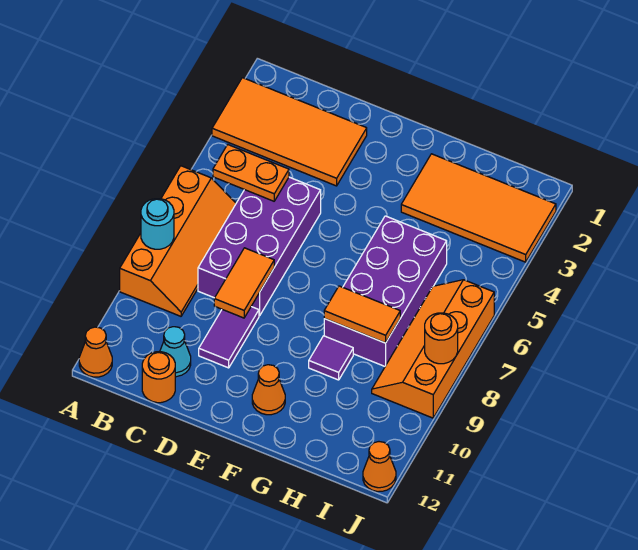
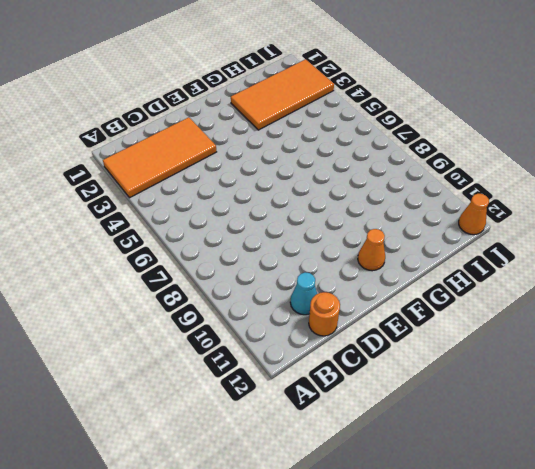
none -> orange 2x4 slope [120,166,236,316]
none -> orange 1x1 cone [79,327,112,377]
none -> purple 2x4 brick [198,177,321,316]

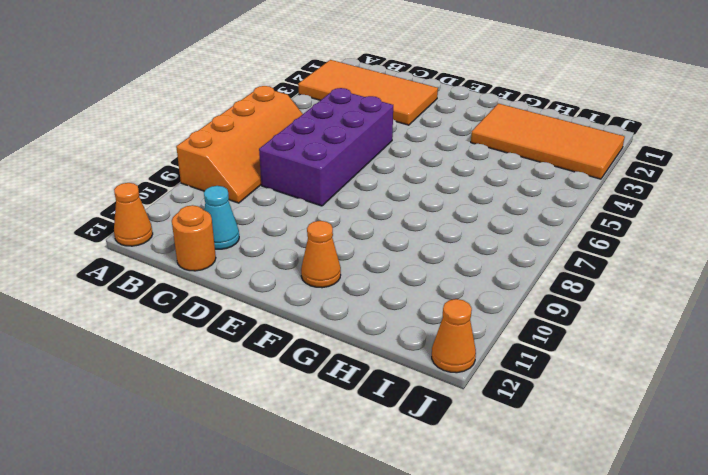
none -> purple 1x2 tile [199,307,259,368]
none -> purple 2x4 brick [324,216,447,366]
none -> purple 1x1 tile [309,336,353,380]

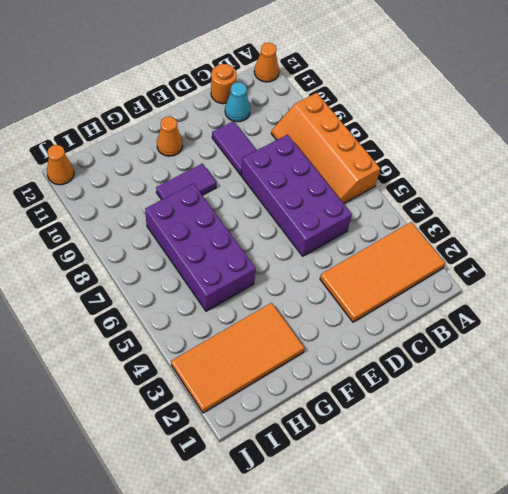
purple 1x2 tile [156,163,217,200] -> purple 1x1 tile [309,336,353,380]
none -> orange 2x4 slope [372,280,494,418]
none -> cyan 1x1 round brick [141,199,174,249]
none -> orange 1x2 plate [213,145,289,201]

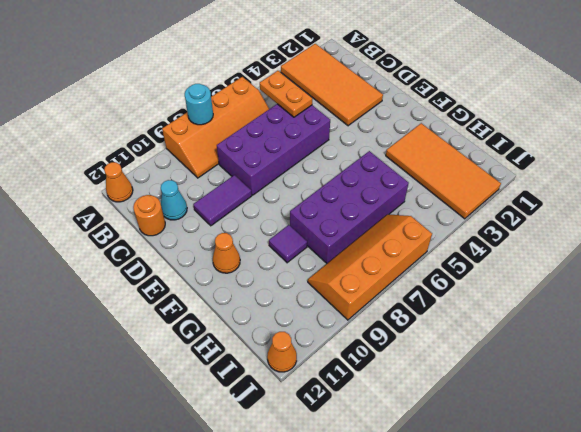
none -> orange 1x2 tile [214,248,274,318]
none -> orange 1x2 tile [324,286,400,343]
none -> orange 1x1 round brick [425,313,458,364]

